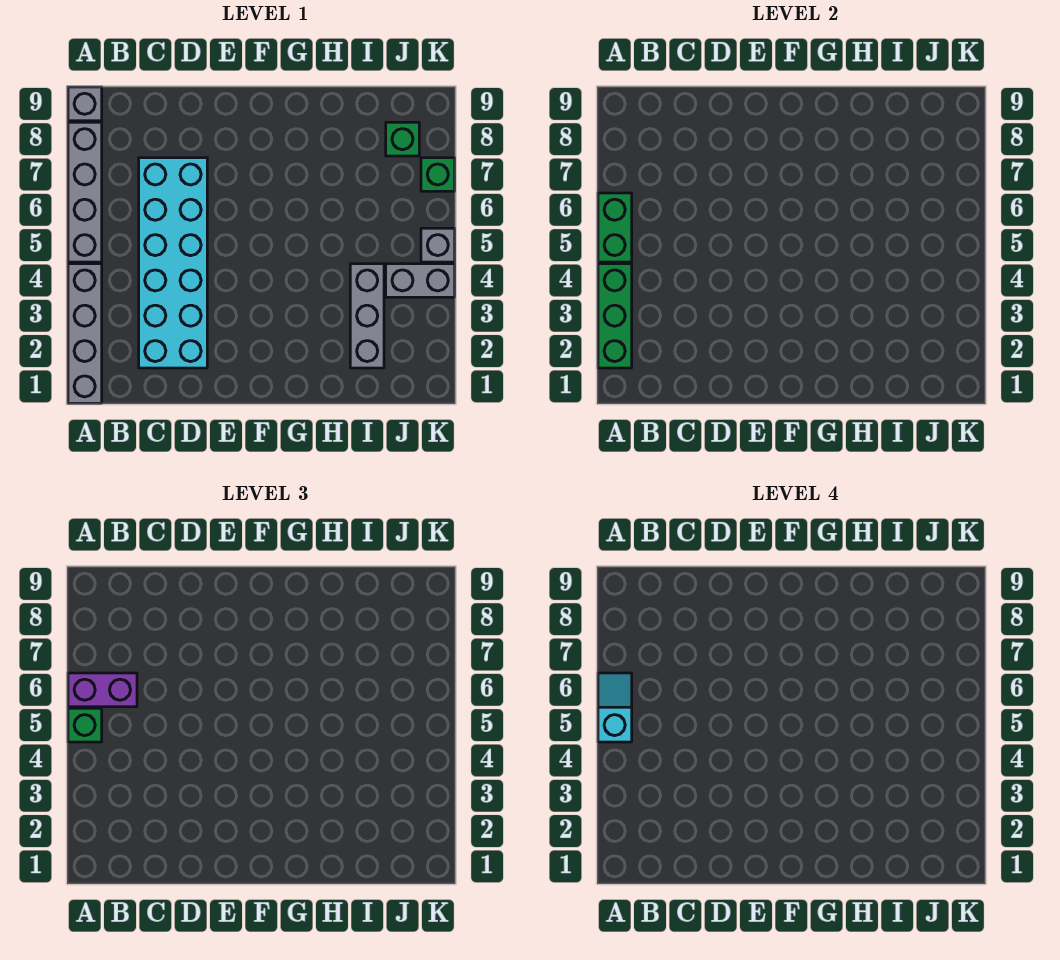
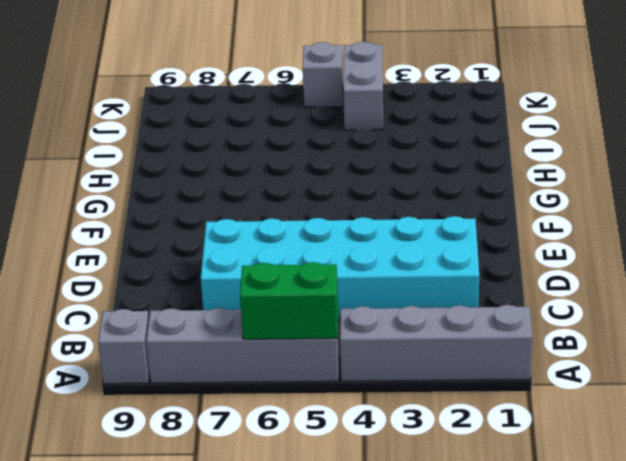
none -> grey 1x3 brick [350,264,384,368]
none -> green 1x1 brick [386,122,419,156]
none -> green 1x1 brick [421,158,455,191]

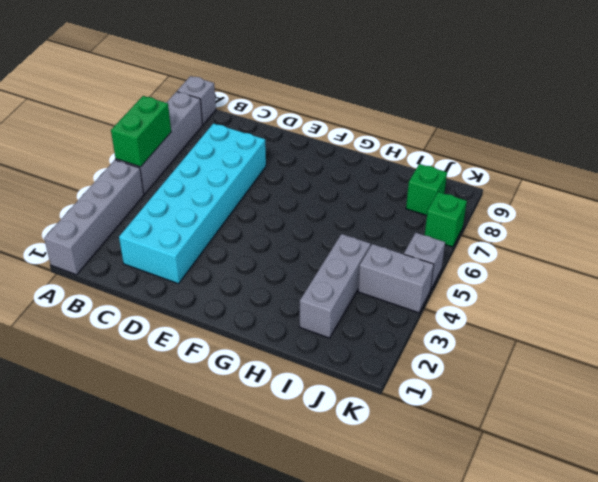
none -> green 1x3 brick [598,264,632,368]
none -> green 1x1 brick [68,708,102,742]
none -> purple 1x2 brick [68,673,137,707]

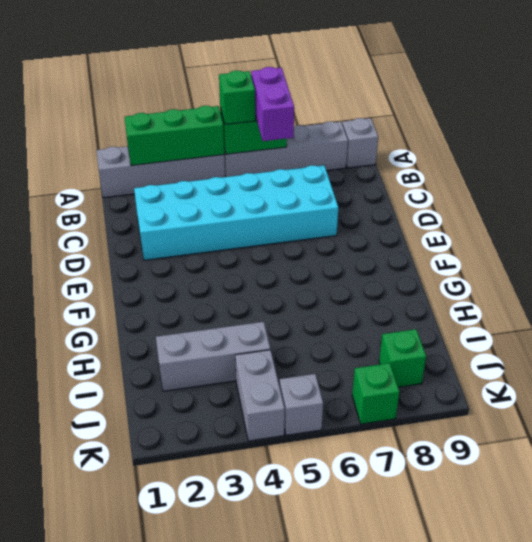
none -> cyan 1x2 slope [598,673,632,742]

